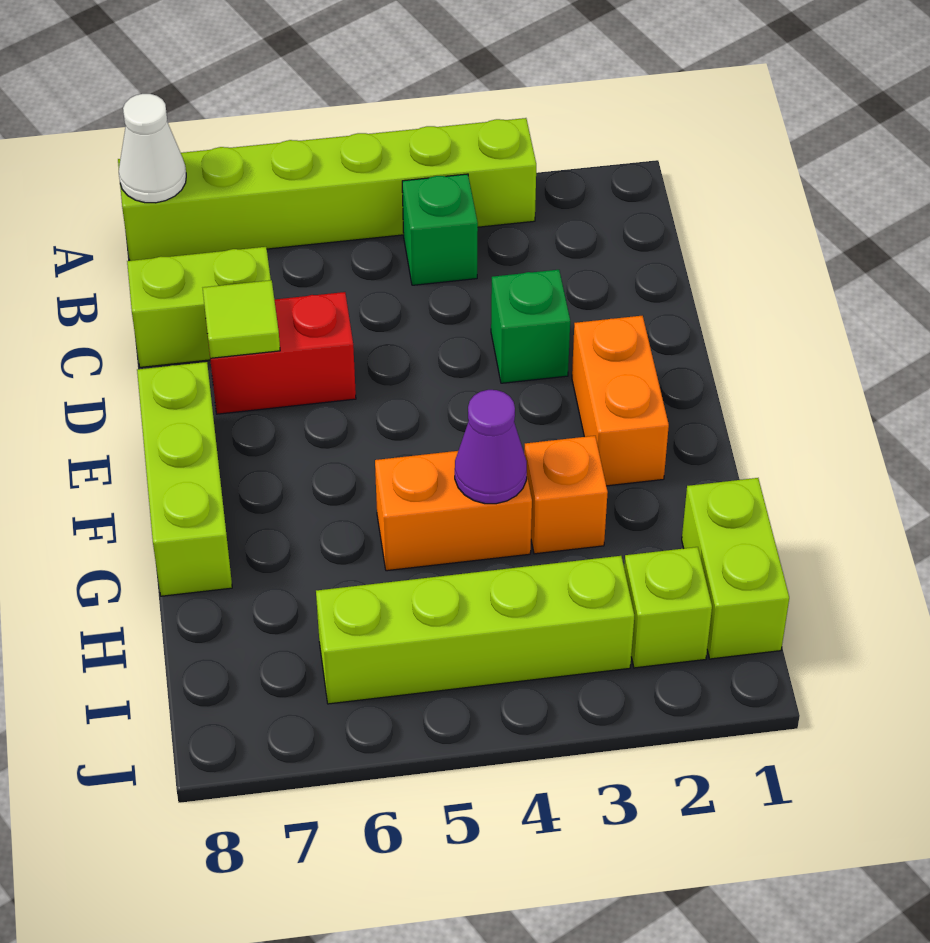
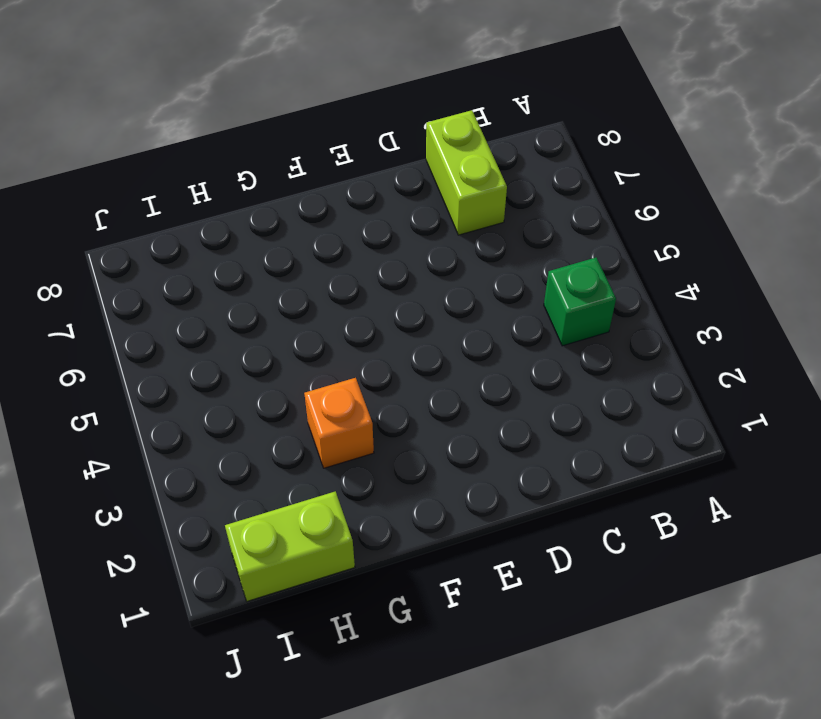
none -> lime 1x6 brick [118,118,536,261]
none -> green 1x1 brick [491,270,570,383]
none -> red 1x2 brick [209,292,356,414]

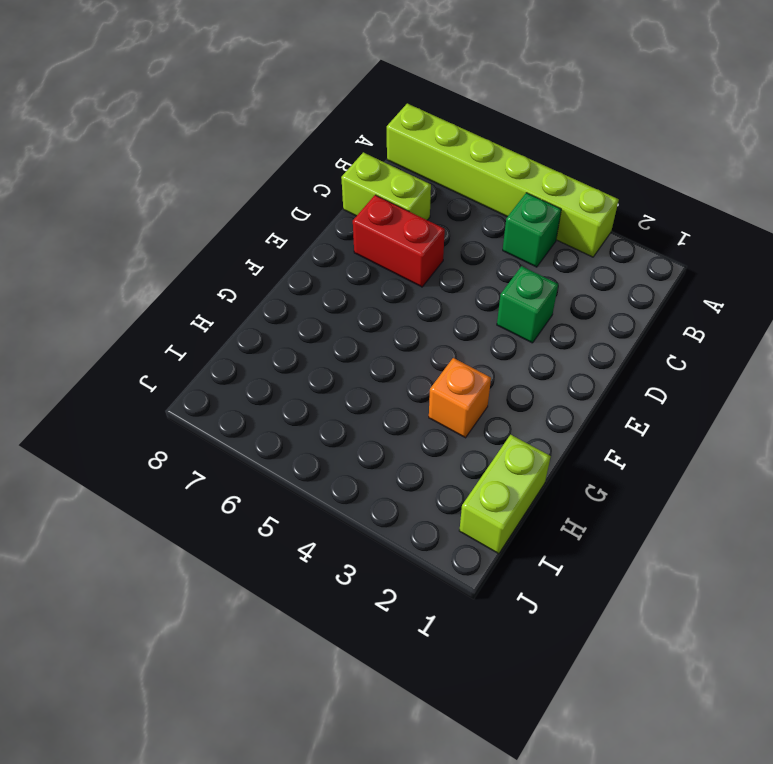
none -> orange 1x2 brick [572,316,669,486]
none -> lime 1x3 brick [137,362,232,596]
none -> orange 1x2 brick [375,451,532,571]

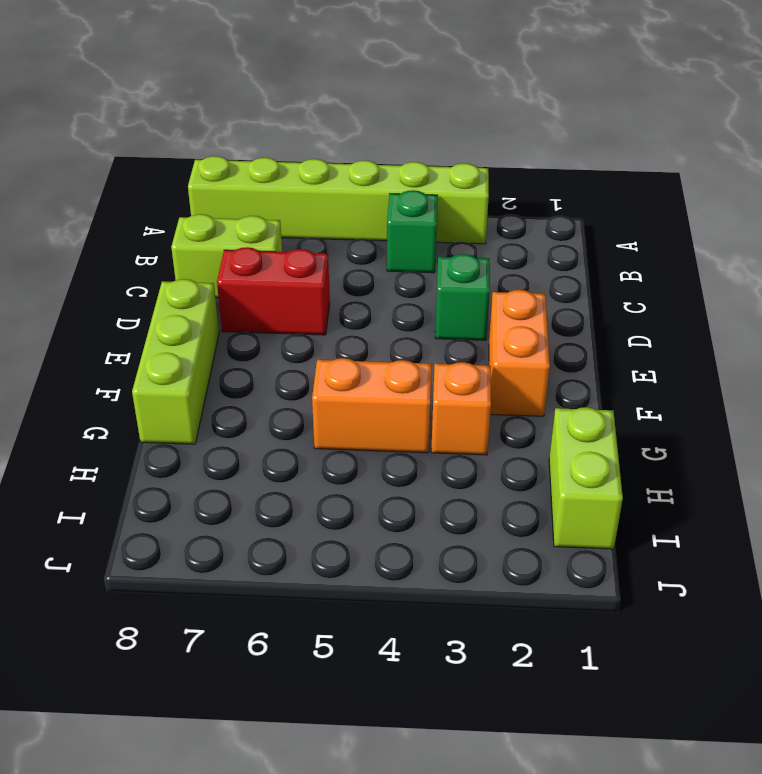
none -> lime 1x1 brick [624,547,712,668]
none -> lime 1x4 brick [316,556,634,704]
none -> white 1x1 cone [119,94,186,203]

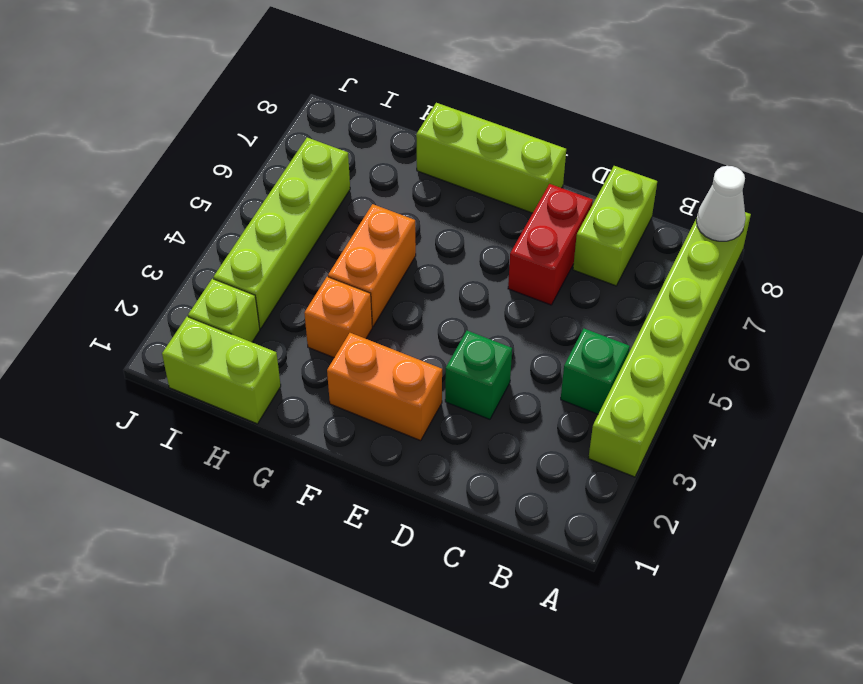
none -> lime 1x1 tile [203,280,280,358]
none -> purple 1x1 cone [455,390,527,504]

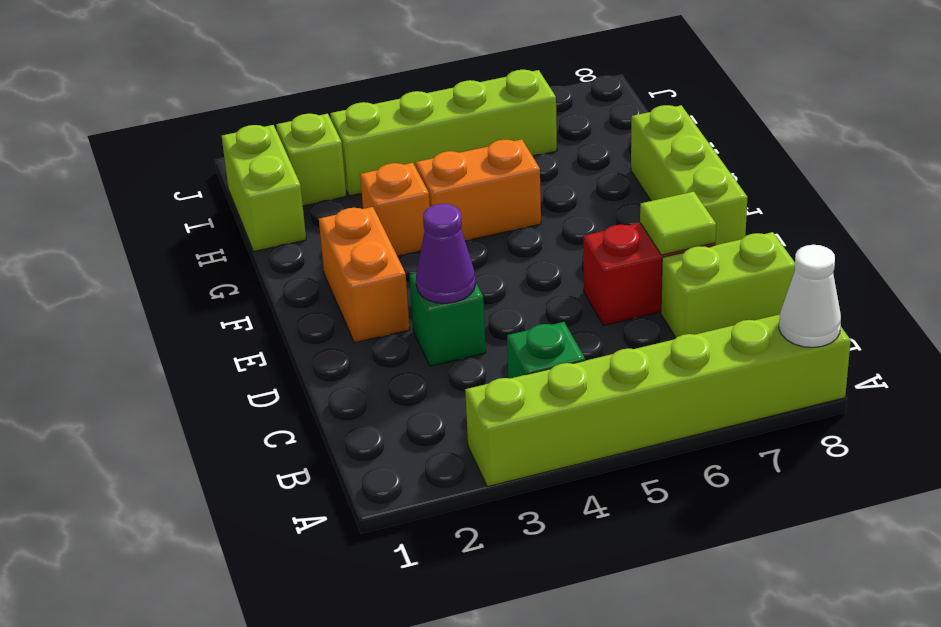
purple 1x1 cone [416,204,476,303] -> purple 1x1 cone moved to [455,390,527,504]

